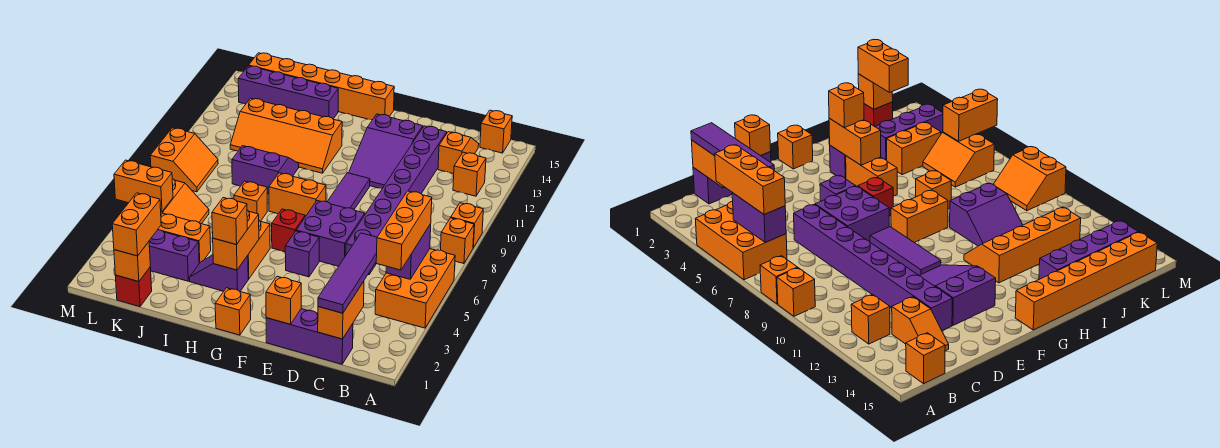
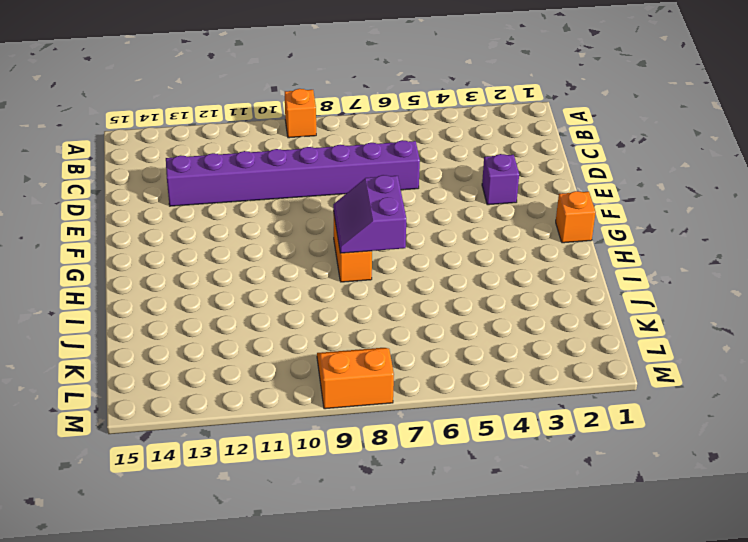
purple 1x1 brick [482,154,519,205] -> purple 1x1 brick moved to [285,231,319,277]
purple 2x2 slope [333,175,406,253] -> purple 2x2 slope moved to [232,146,299,194]
none -> orange 2x3 brick [375,249,455,328]
none -> orange 1x1 brick [441,218,474,264]
none -> orange 1x1 brick [453,152,486,196]
none -> orange 1x1 brick [480,110,512,153]

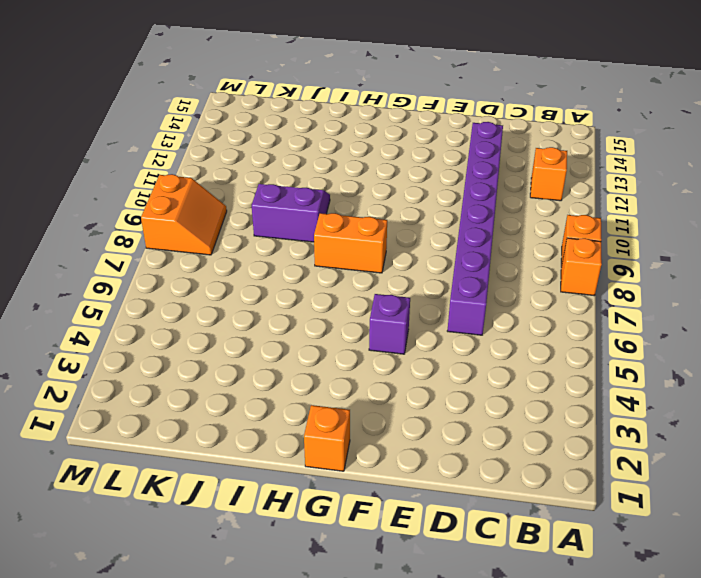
none -> orange 2x3 brick [375,249,455,328]
none -> orange 1x1 brick [480,110,512,153]
none -> purple 1x3 brick [266,309,353,364]
none -> orange 1x2 slope [438,132,479,174]

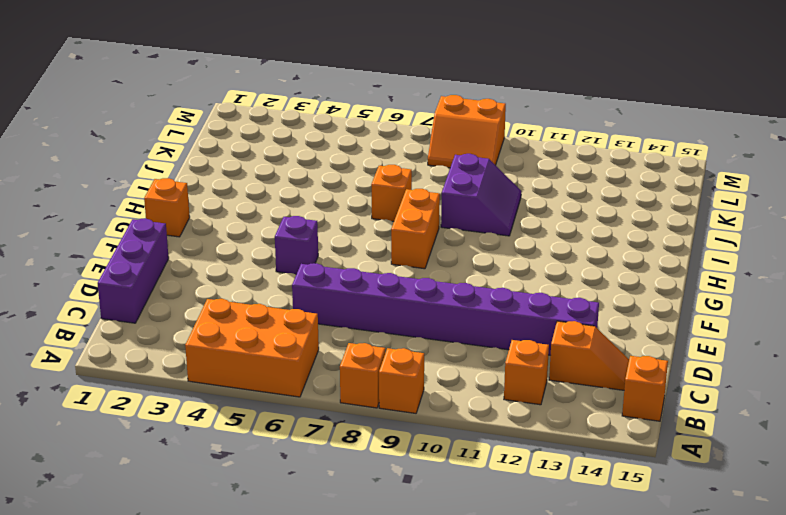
none -> purple 2x2 brick [296,201,365,266]
none -> purple 2x3 slope [349,114,423,189]
none -> purple 1x3 tile [327,173,370,209]
none -> red 1x1 brick [272,209,305,252]

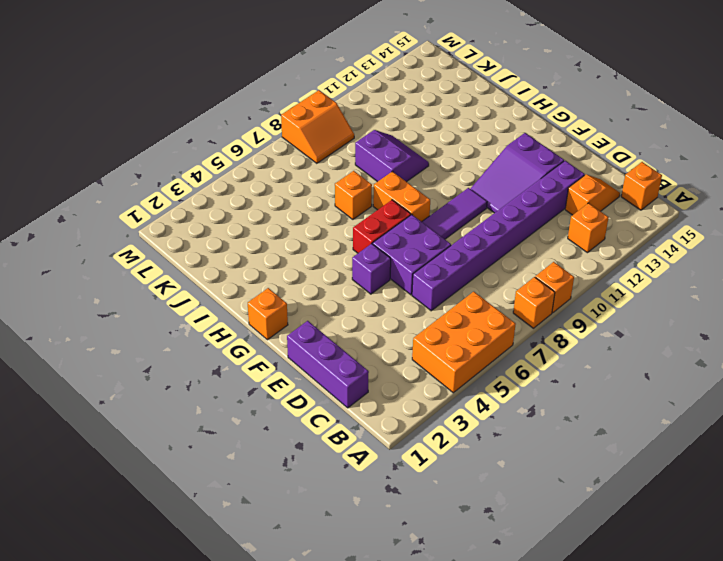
red 1x2 brick [353,200,411,253] -> red 1x1 brick [272,209,305,252]
none -> orange 1x6 brick [249,53,394,120]
none -> purple 1x2 slope [189,255,248,291]
none -> orange 1x2 brick [248,221,270,279]
none -> orange 2x4 slope [230,98,342,173]

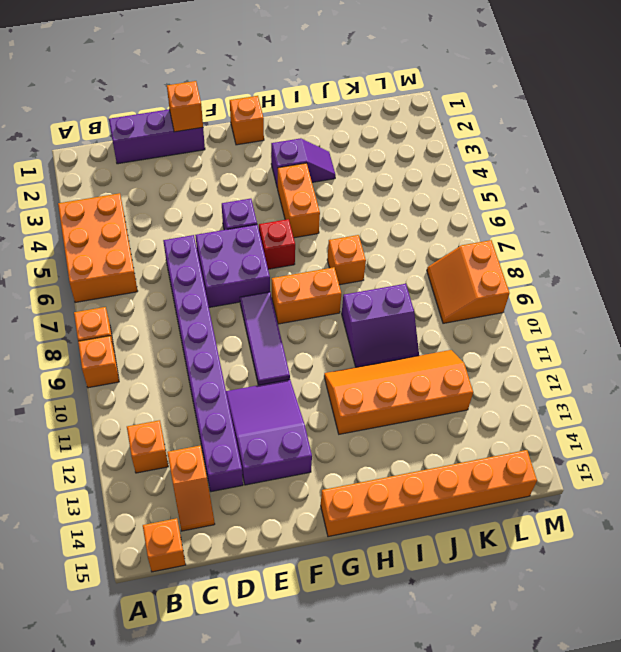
none -> purple 1x4 brick [238,66,338,119]
none -> purple 1x3 brick [149,230,199,281]
none -> orange 1x2 brick [158,213,211,263]
none -> red 1x1 brick [115,267,152,307]

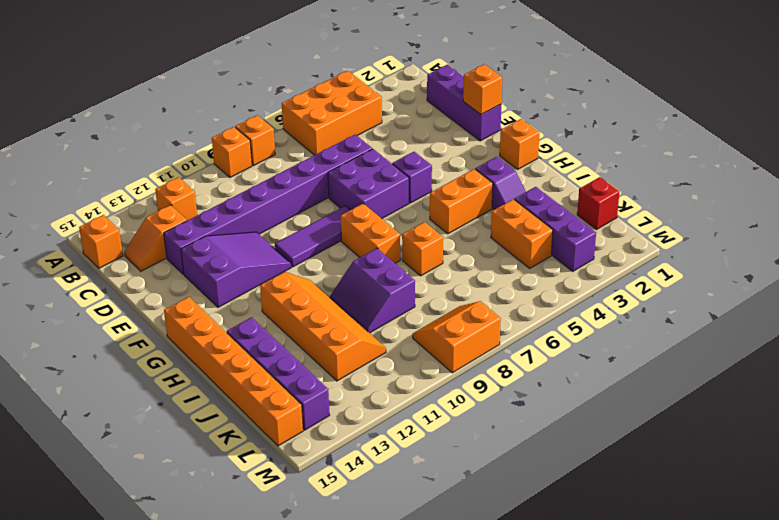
none -> red 1x1 brick [272,209,305,252]
none -> orange 2x2 slope [161,179,209,224]
none -> purple 1x2 brick [386,224,431,279]
none -> orange 1x2 brick [318,281,364,339]

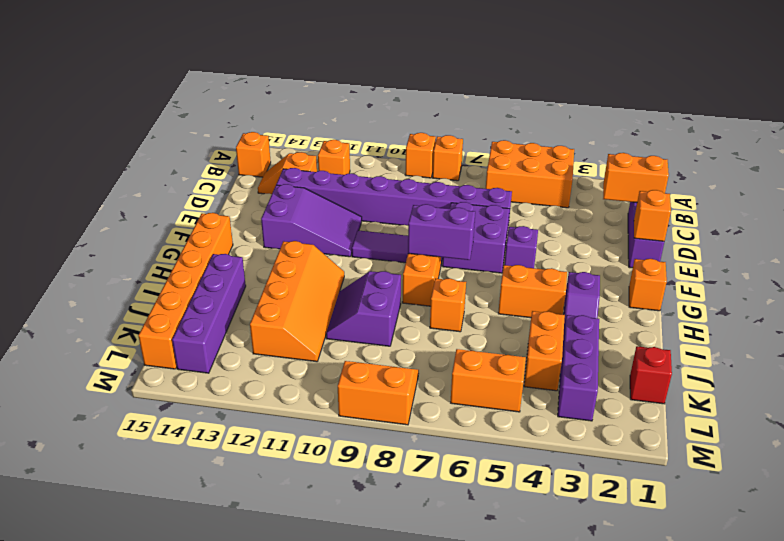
purple 1x2 brick [408,204,475,260] -> purple 1x2 brick moved to [386,224,431,279]
none -> red 1x1 brick [272,209,305,252]
none -> orange 1x2 brick [213,210,259,270]
none -> orange 1x1 brick [114,242,150,282]
none -> orange 1x2 brick [114,160,173,212]

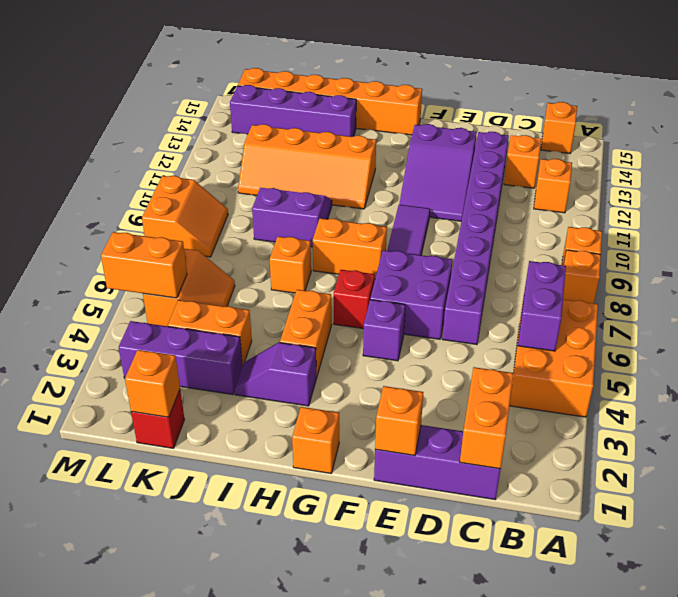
none -> orange 1x2 brick [213,210,259,270]
none -> orange 1x3 brick [376,191,432,270]
none -> purple 1x4 tile [318,233,377,313]
none -> orange 1x1 brick [212,198,247,245]

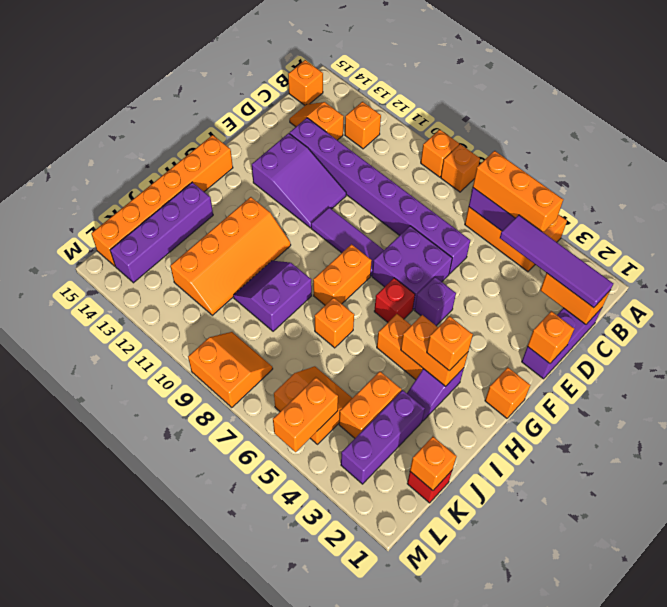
none -> orange 1x2 brick [112,193,161,256]

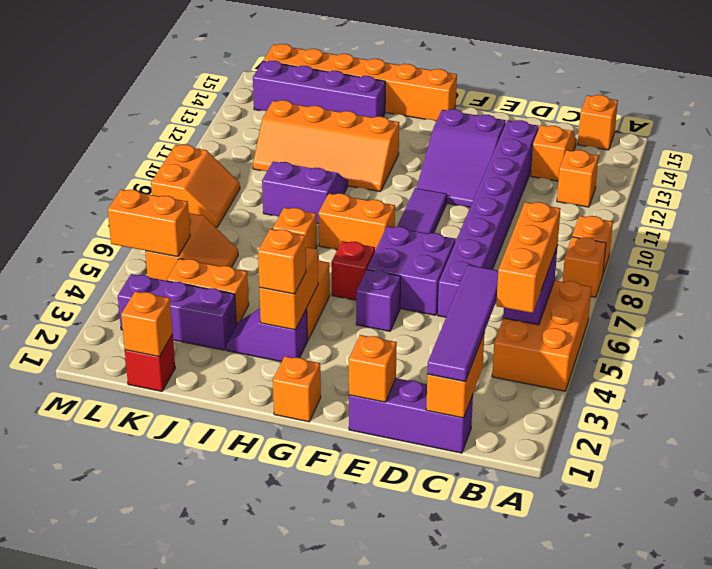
none -> orange 1x2 brick [112,193,161,256]

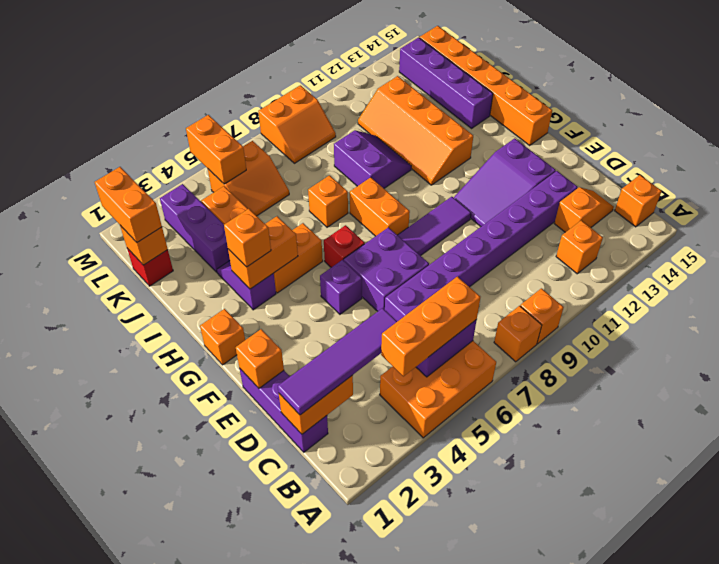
orange 1x2 brick [95,167,162,242] -> orange 1x2 brick turned to [112,193,161,256]

